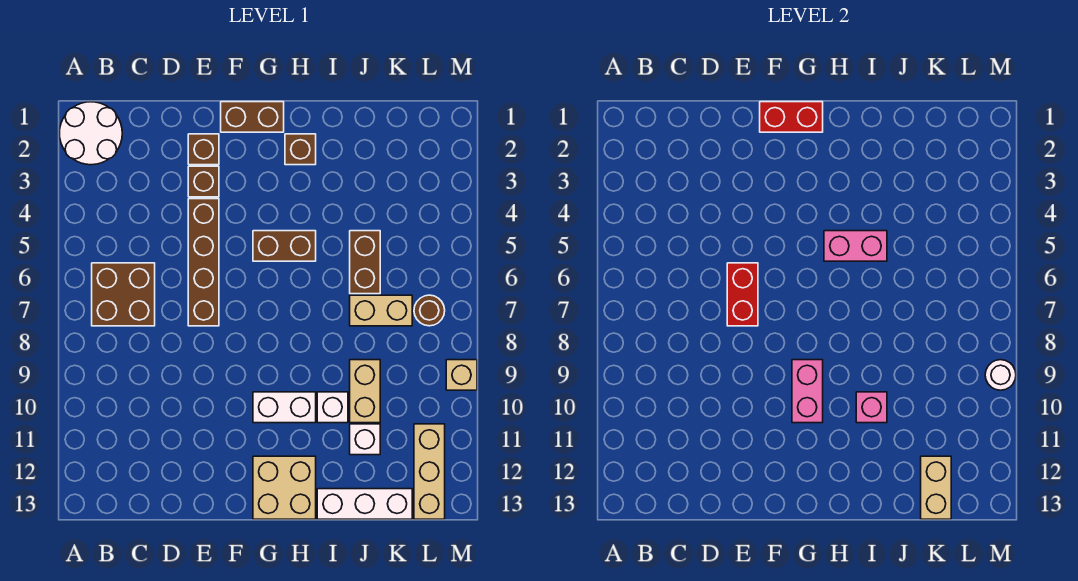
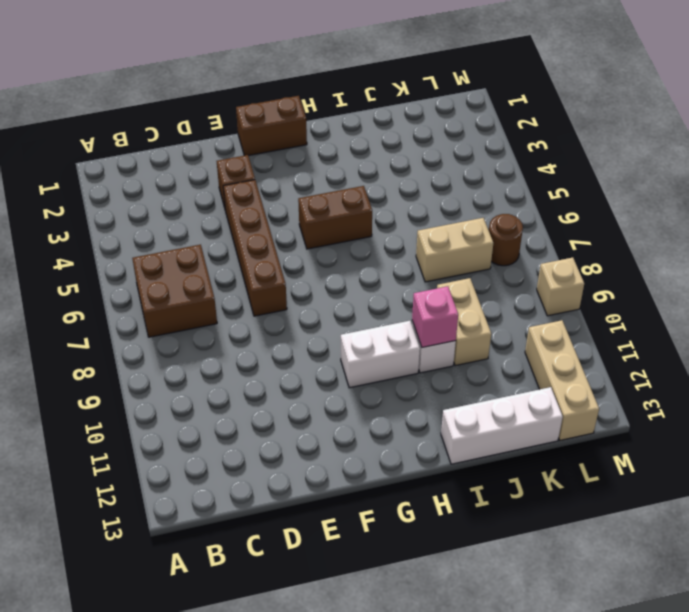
none -> white 2x2 round brick [59,102,122,165]
none -> brown 1x1 brick [188,134,219,165]
none -> tan 2x2 brick [253,456,316,519]

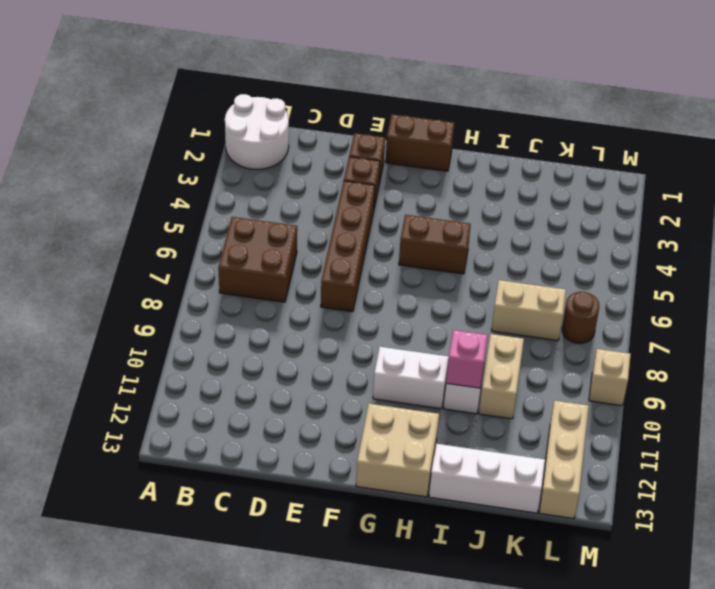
none -> brown 1x1 brick [285,134,316,165]
none -> brown 1x2 brick [350,231,380,294]
none -> white 1x1 brick [350,424,380,455]

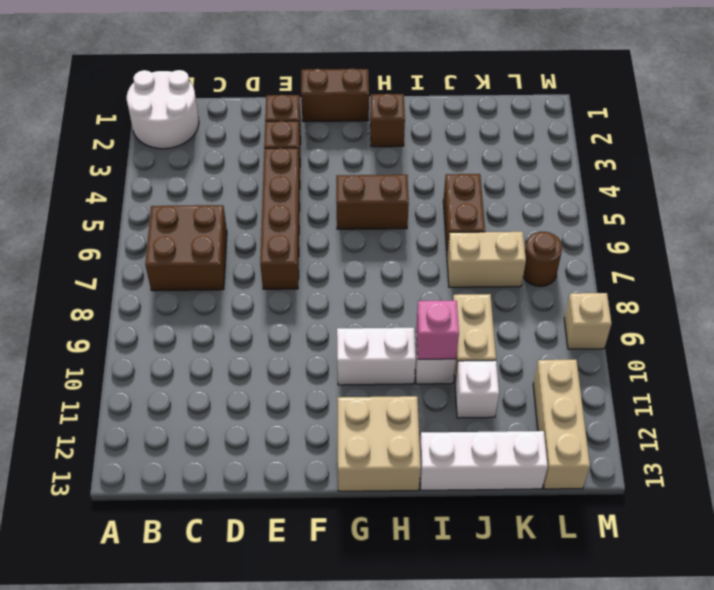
none -> red 1x2 brick [727,263,758,326]
none -> red 1x2 brick [760,102,823,132]
none -> pink 1x2 brick [792,360,823,423]

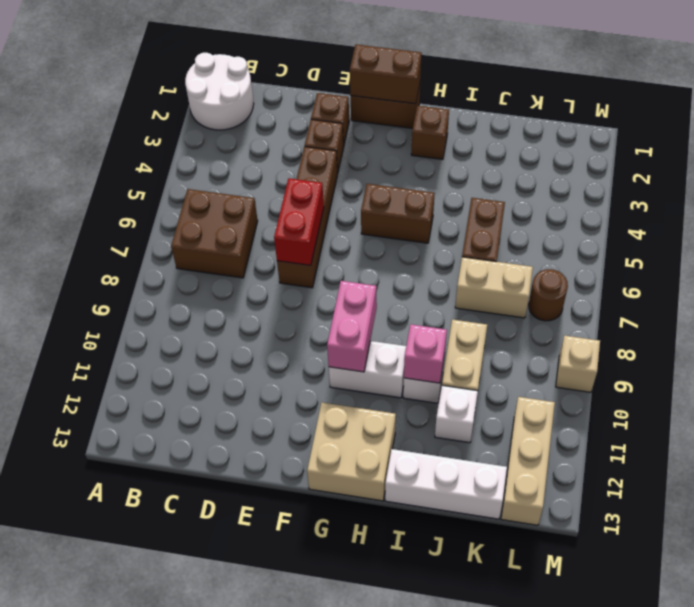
brown 1x2 brick [350,44,422,104] -> red 1x2 brick [760,102,823,132]
none -> pink 1x2 brick [824,231,887,261]
none -> tan 1x2 brick [921,456,951,519]
none -> white 1x1 round brick [985,360,1016,390]

